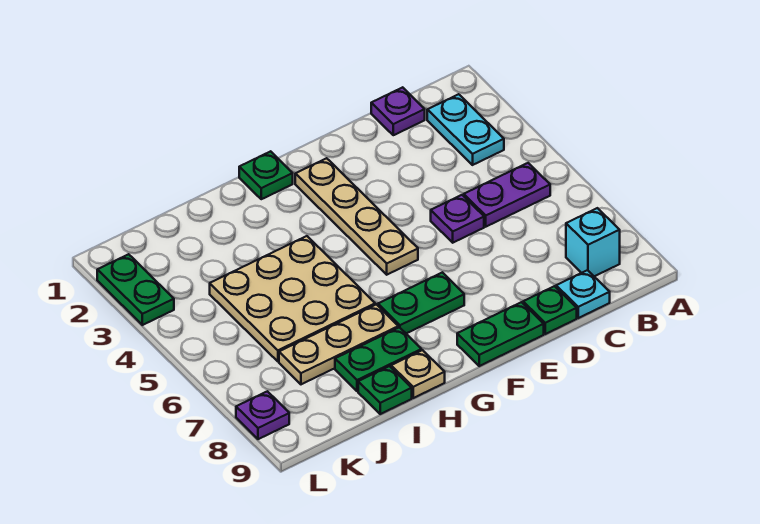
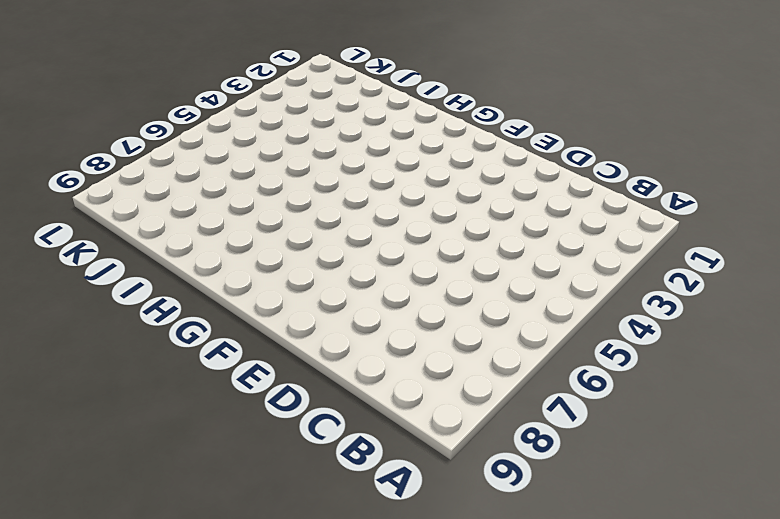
none -> cyan 1x2 plate [427,94,504,165]
none -> purple 1x2 plate [464,163,550,227]
none -> cyan 1x1 brick [566,208,620,276]

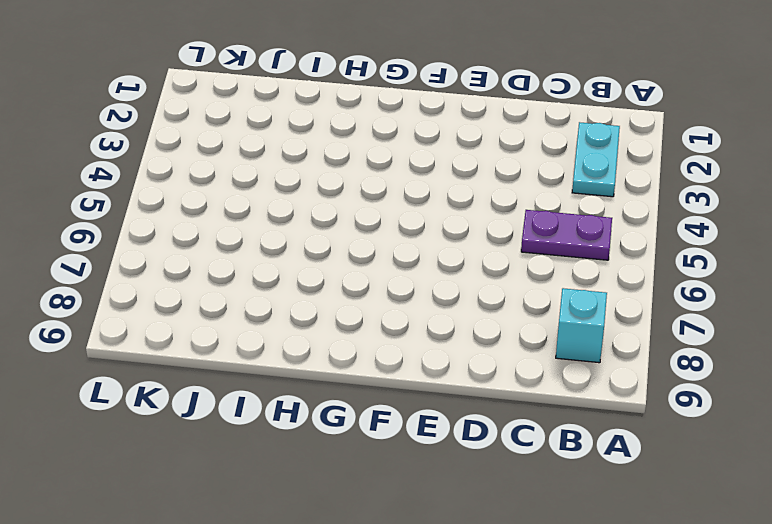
none -> purple 1x1 plate [371,87,425,135]
none -> cyan 1x1 plate [556,270,610,318]
none -> purple 1x1 plate [431,195,484,243]

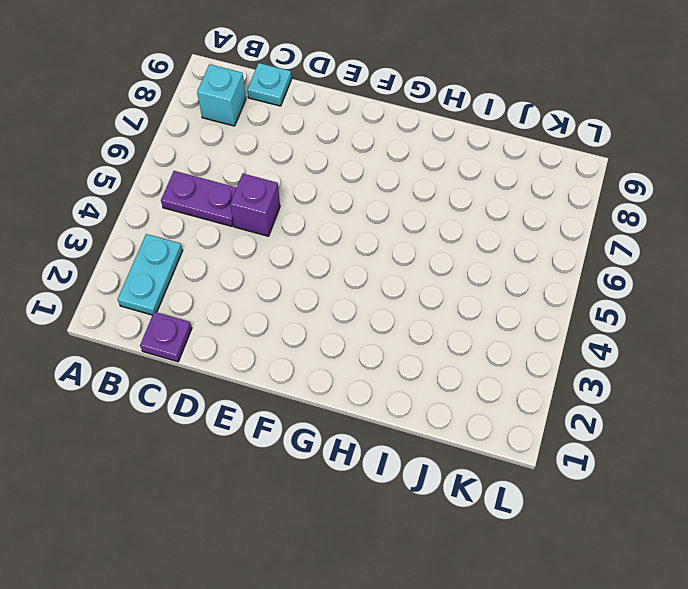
purple 1x1 brick [230,174,280,236] -> purple 1x1 plate [431,195,484,243]
none -> green 1x1 plate [523,286,577,334]
none -> green 1x2 plate [457,302,544,366]
none -> tan 1x4 plate [295,158,418,275]

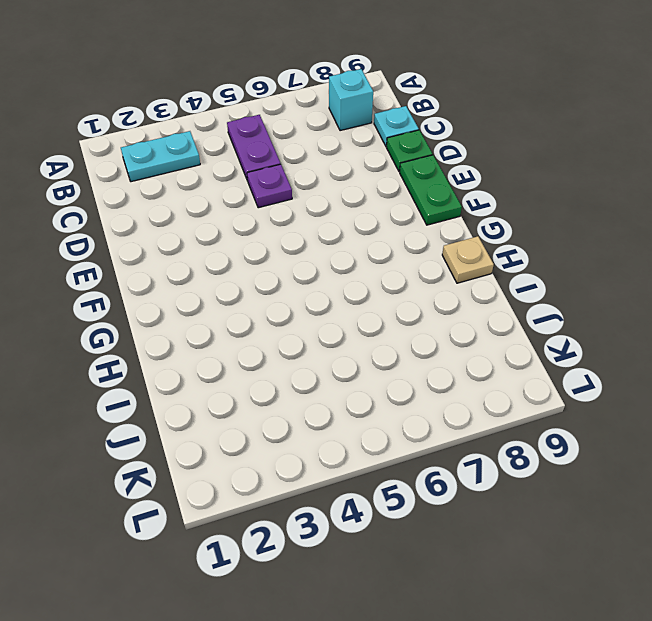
none -> purple 1x1 plate [371,87,425,135]
none -> tan 1x4 plate [295,158,418,275]
none -> green 1x2 plate [378,272,464,333]

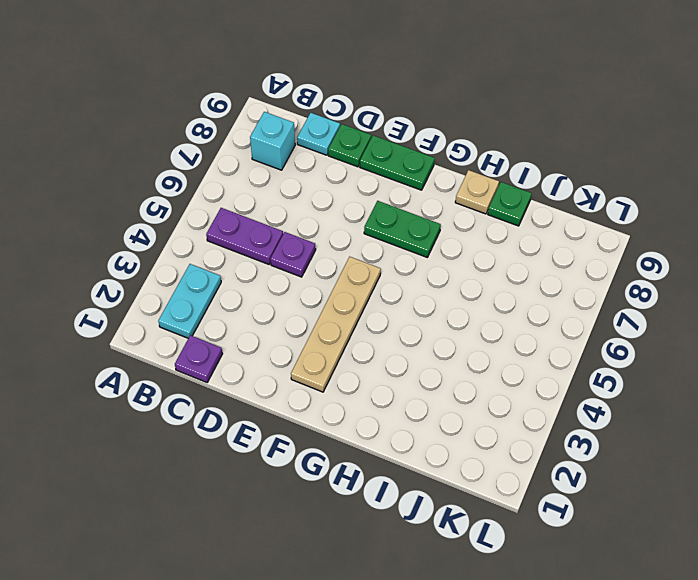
none -> green 1x1 plate [239,151,293,199]
none -> tan 3x3 plate [210,236,375,361]
none -> tan 1x3 plate [279,304,398,384]

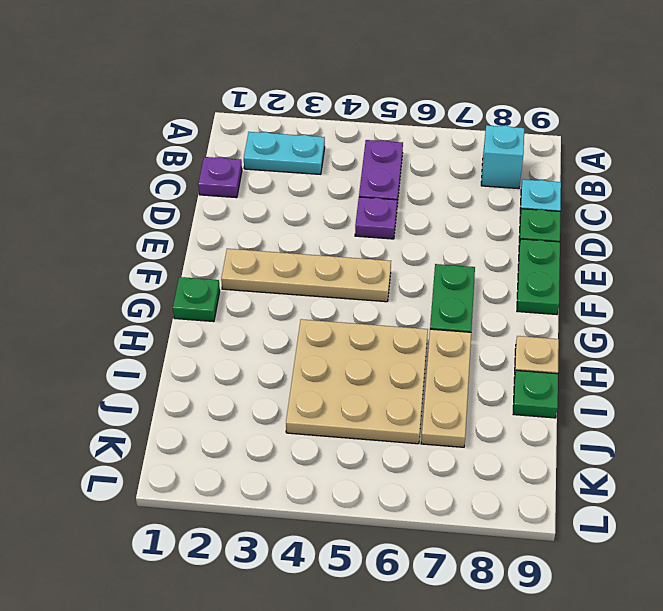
none -> green 1x2 plate [335,327,421,391]
none -> green 1x2 plate [97,254,174,325]
none -> purple 1x1 plate [236,391,289,439]

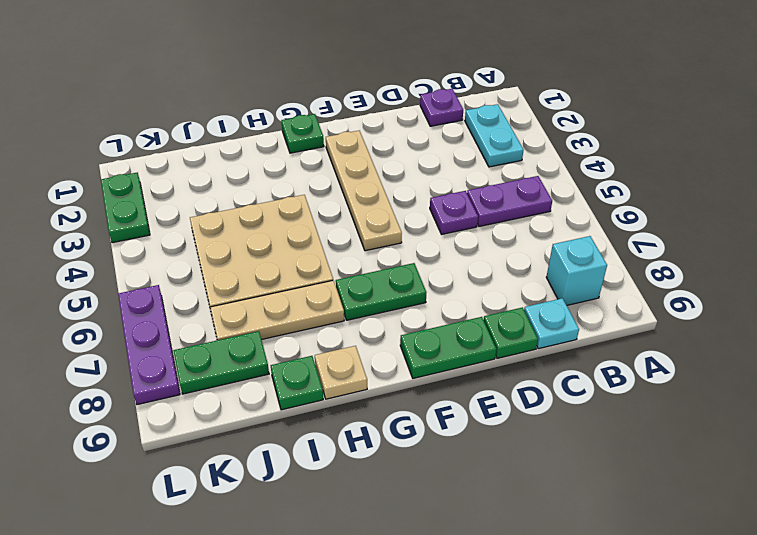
green 1x2 plate [173,331,269,394] -> green 1x2 plate moved to [335,327,421,391]
purple 1x3 plate [118,285,180,405] -> purple 1x1 plate [236,391,289,439]

